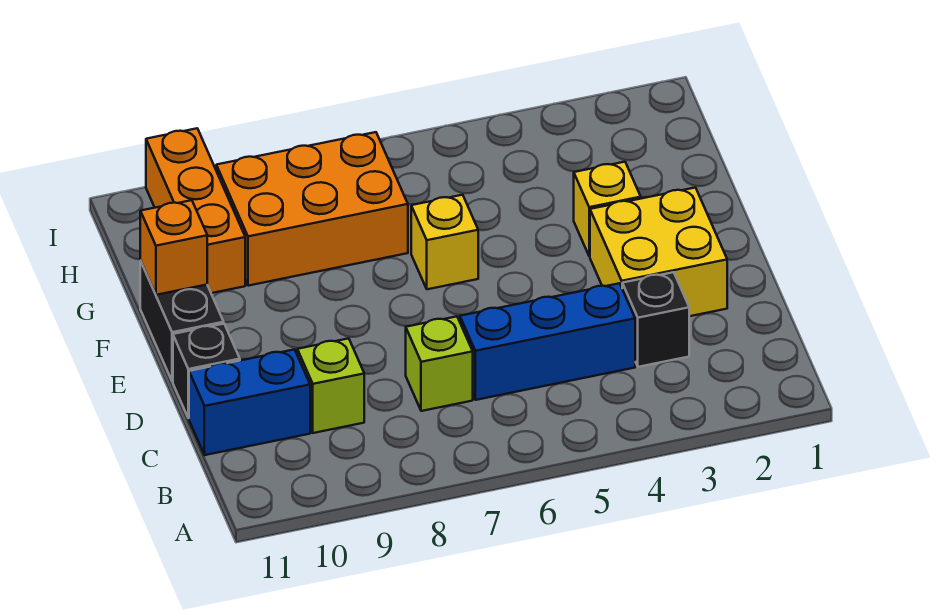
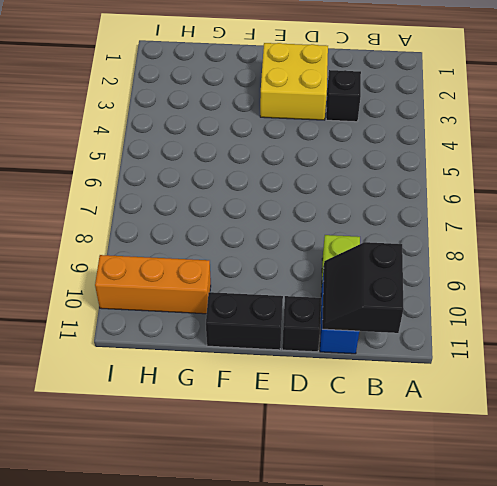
black 2x2 slope [322,242,404,333] -> none
none -> blue 1x3 brick [460,283,635,400]
none -> lime 1x1 brick [406,316,473,411]
none -> yellow 1x1 brick [574,162,641,256]

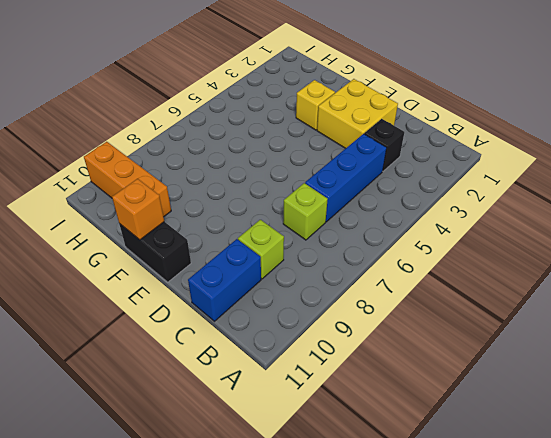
none -> black 1x1 brick [173,324,240,418]
none -> yellow 1x1 brick [411,195,478,289]
none -> orange 2x3 brick [216,132,408,286]

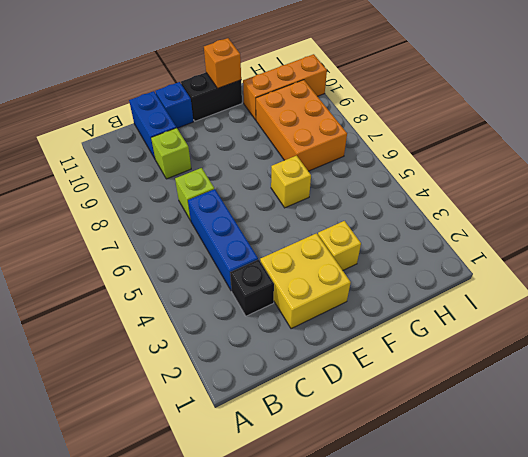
blue 1x1 brick [155,82,194,128] -> black 1x1 brick [173,324,240,418]

